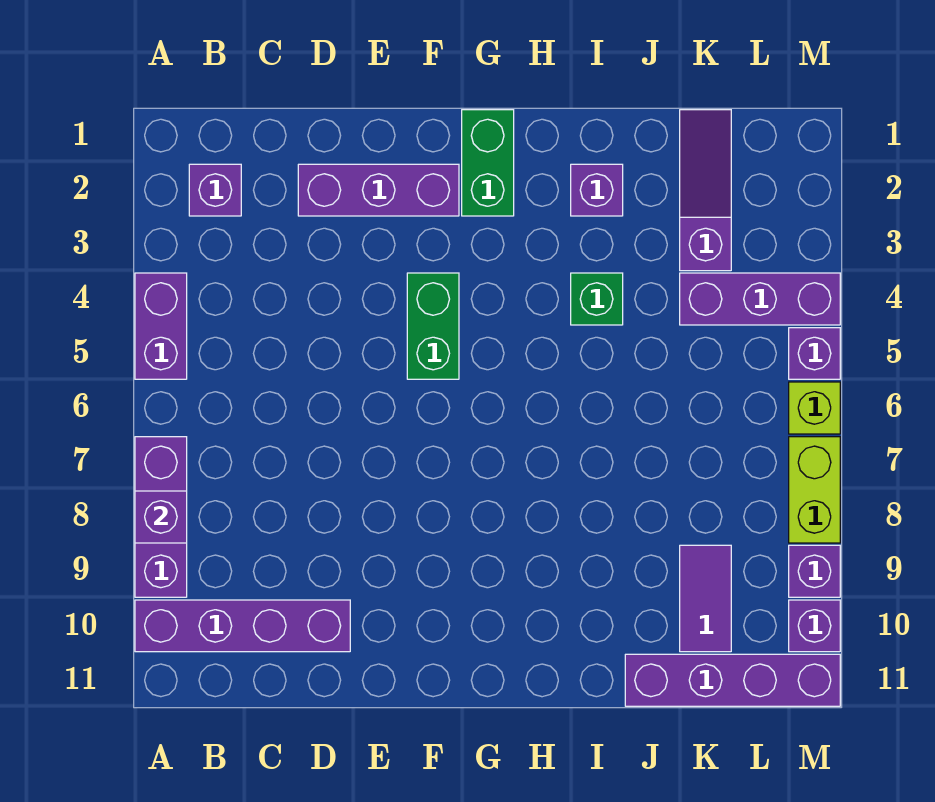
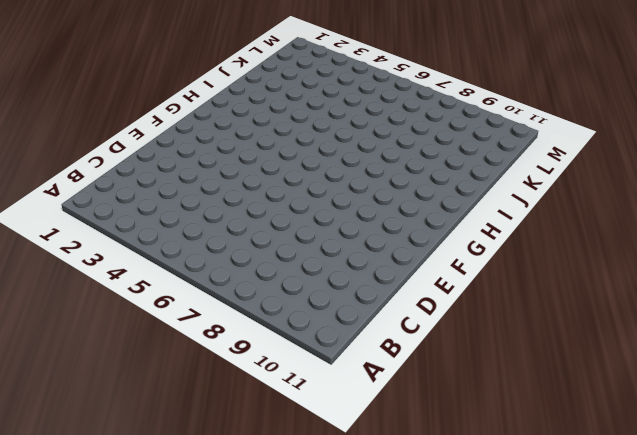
none -> purple 1x2 brick [135,273,187,379]
none -> purple 1x3 brick [135,437,187,597]
none -> purple 1x4 brick [135,600,350,652]

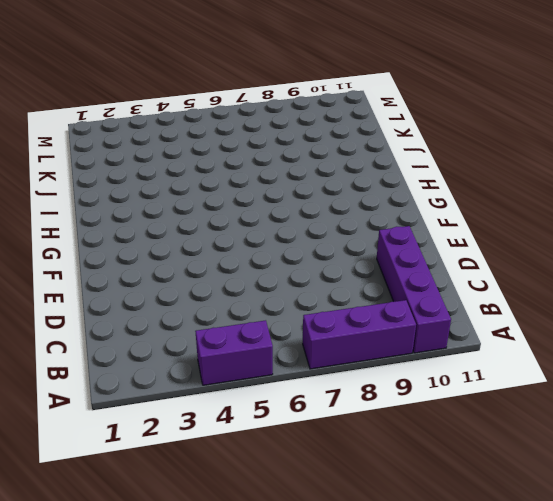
none -> purple 1x1 brick [189,164,241,216]
none -> purple 1x3 brick [298,164,459,216]
none -> green 1x2 brick [407,273,459,379]

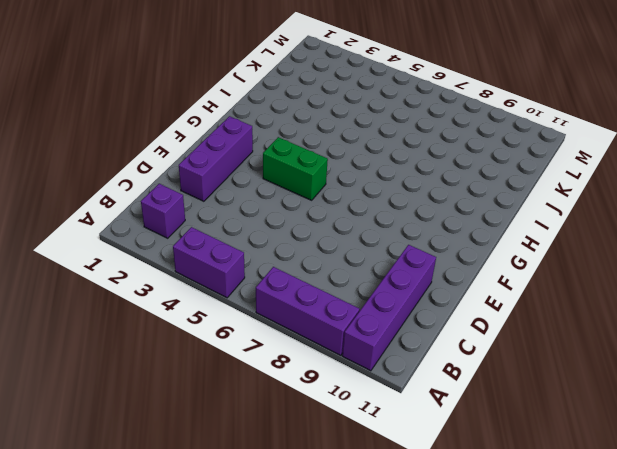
none -> green 1x2 brick [462,110,514,216]
none -> purple 1x1 brick [571,164,623,216]
none -> green 1x1 brick [571,273,623,325]

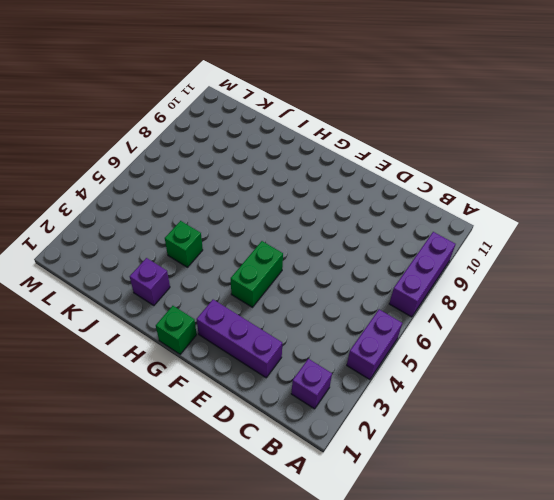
green 1x1 brick [156,306,197,354] -> green 1x2 brick [462,110,514,216]
none -> purple 1x4 brick [135,600,350,652]
none -> purple 1x4 brick [625,654,840,706]
none -> purple 1x3 slope [680,110,731,271]

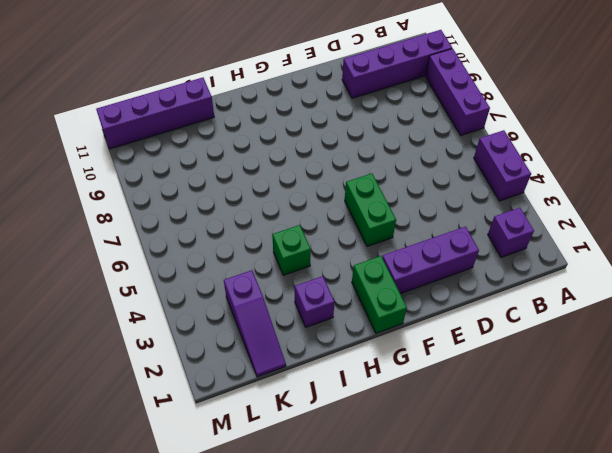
none -> purple 1x3 brick [680,273,840,325]
none -> purple 1x2 tile [680,545,731,652]
none -> purple 1x1 brick [789,328,840,379]

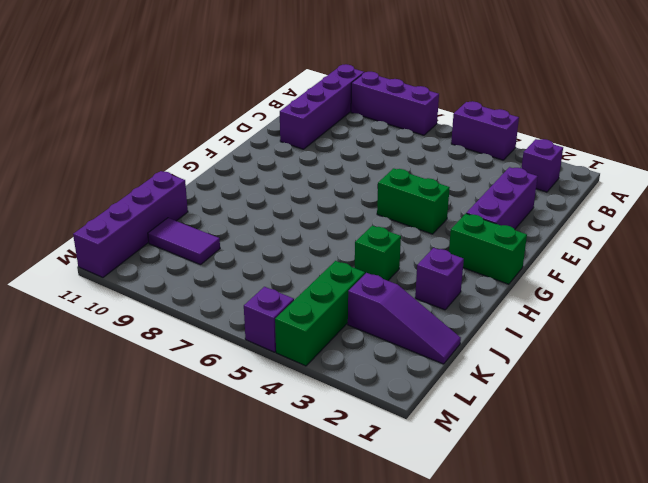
green 1x3 brick [275,261,365,366] -> purple 1x3 brick [680,273,840,325]
none -> lime 1x1 brick [789,382,840,434]
none -> lime 1x2 brick [789,437,840,543]
none -> purple 1x1 brick [789,545,840,597]

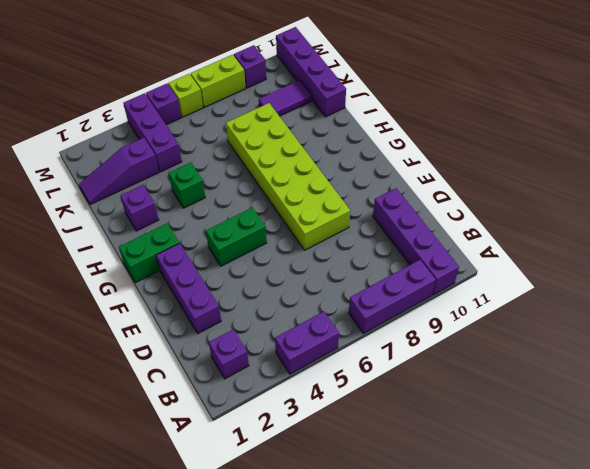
lime 2x6 brick [226,103,350,250] -> none
none -> purple 1x1 brick [789,600,840,652]
none -> purple 1x1 brick [135,491,187,543]

